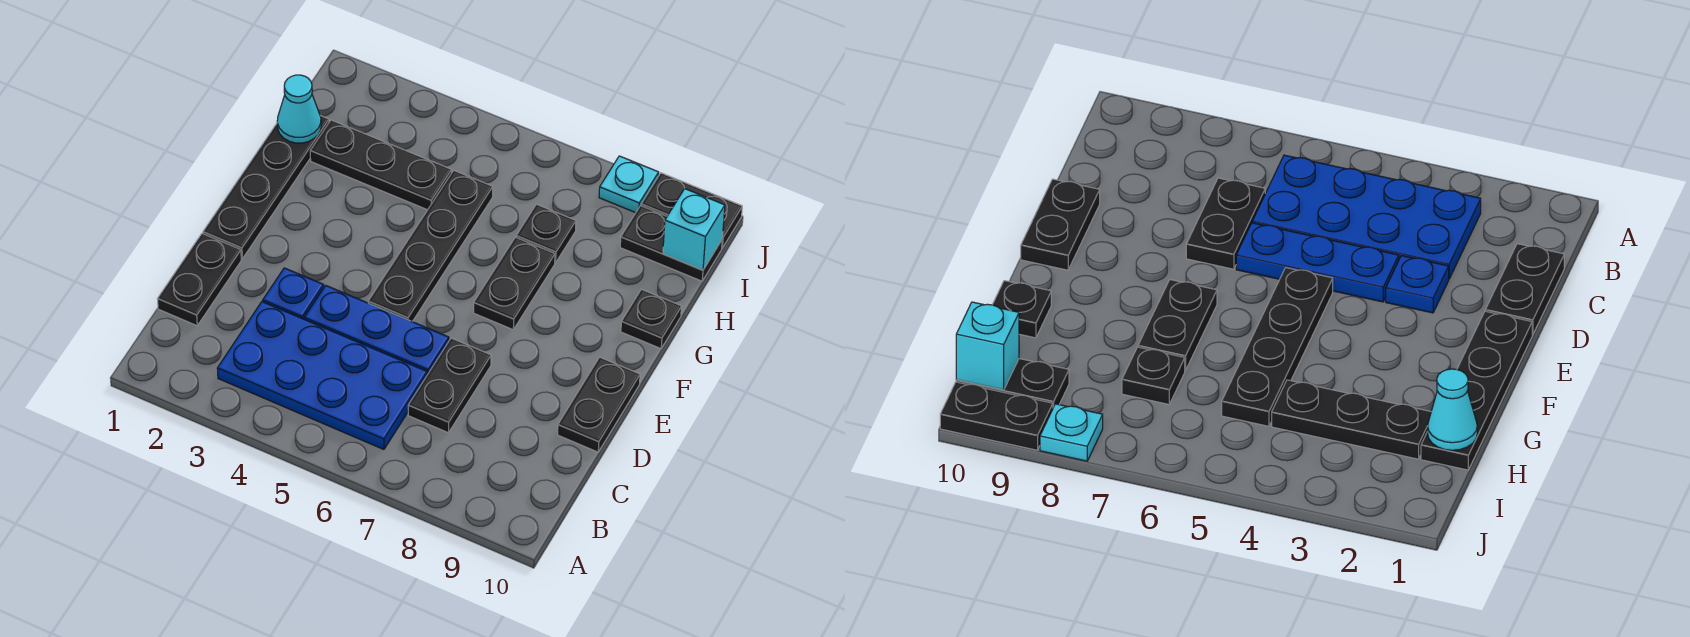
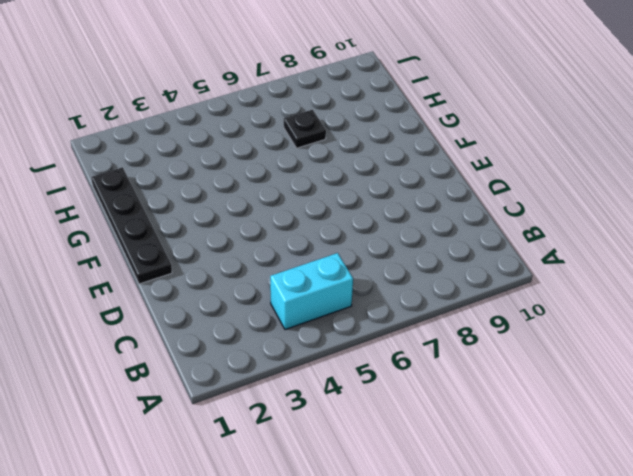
cyan 1x2 brick [270,253,353,330] -> blue 2x4 plate [217,302,427,449]
none -> black 1x2 plate [158,234,241,326]
none -> black 1x2 plate [408,338,491,433]
none -> blue 1x1 plate [263,268,324,319]

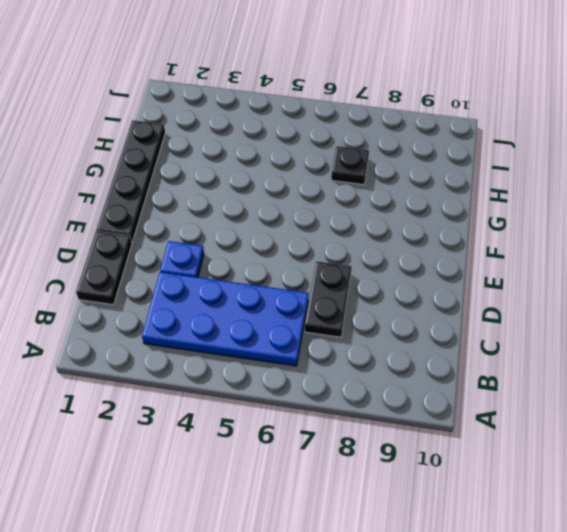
none -> blue 1x3 plate [304,285,449,375]
none -> black 1x2 plate [558,357,640,452]
none -> black 1x4 plate [368,170,493,322]

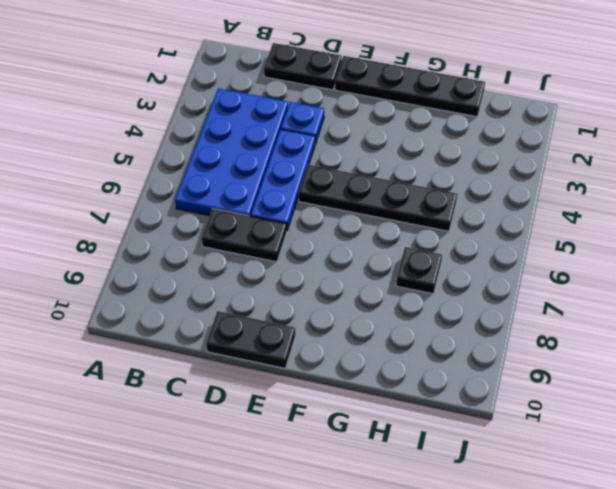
none -> black 1x2 plate [474,237,555,330]
none -> black 1x1 plate [621,289,682,349]
none -> black 1x3 plate [310,120,452,210]

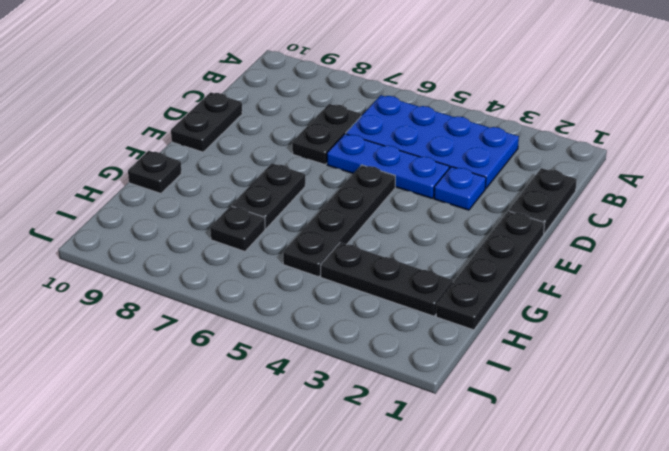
none -> black 1x2 plate [620,206,722,281]
none -> cyan 1x1 plate [599,156,659,213]
none -> black 1x2 plate [641,173,742,248]

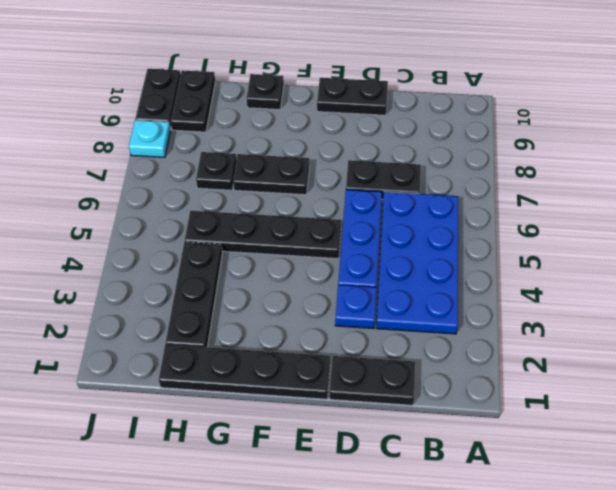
none -> cyan 1x1 cone [277,75,321,143]
none -> cyan 1x1 brick [663,189,725,270]

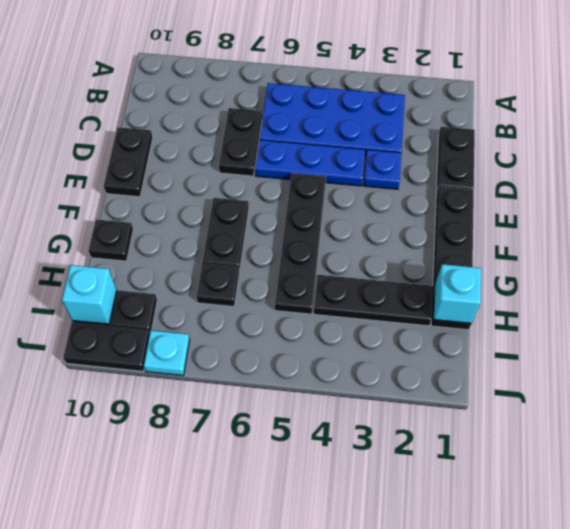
cyan 1x1 brick [434,264,481,323] -> cyan 1x1 cone [277,75,321,143]

